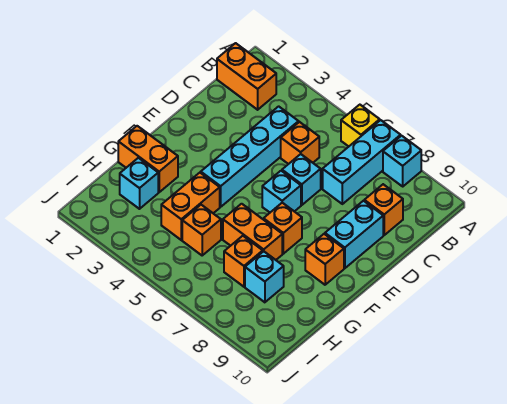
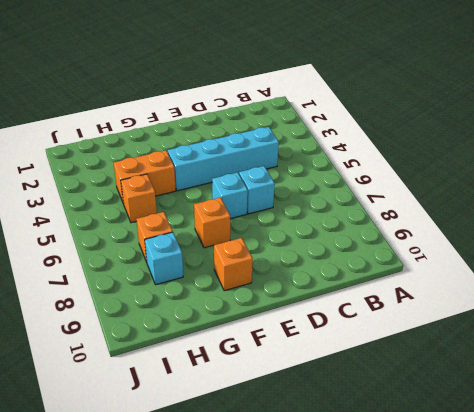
none -> yellow 1x1 brick [341,105,380,146]
none -> cyan 1x3 brick [323,120,401,204]
none -> cyan 1x1 brick [383,136,421,186]

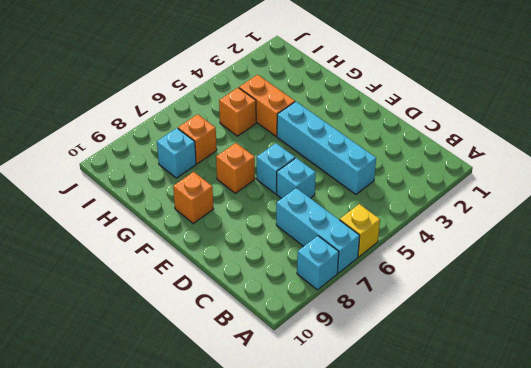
none -> orange 1x2 brick [217,43,276,110]
none -> orange 1x1 brick [281,122,319,164]
none -> orange 1x1 brick [364,184,403,235]

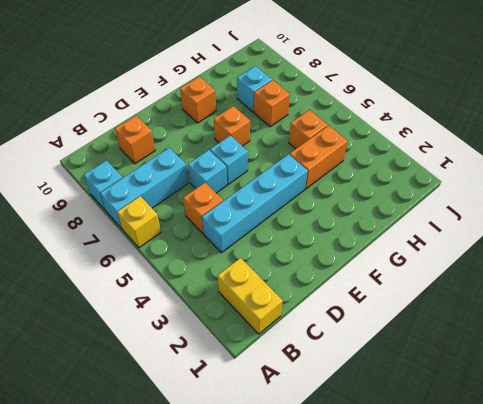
yellow 1x2 brick [218,258,283,334] -> orange 1x2 brick [217,43,276,110]
none -> cyan 1x2 brick [325,201,383,268]
none -> orange 1x2 brick [118,126,178,192]
none -> orange 1x2 brick [223,204,282,260]

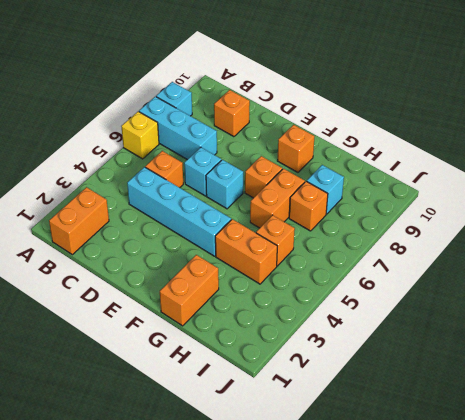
none -> cyan 1x2 brick [325,201,383,268]
none -> cyan 1x1 brick [120,158,158,209]

